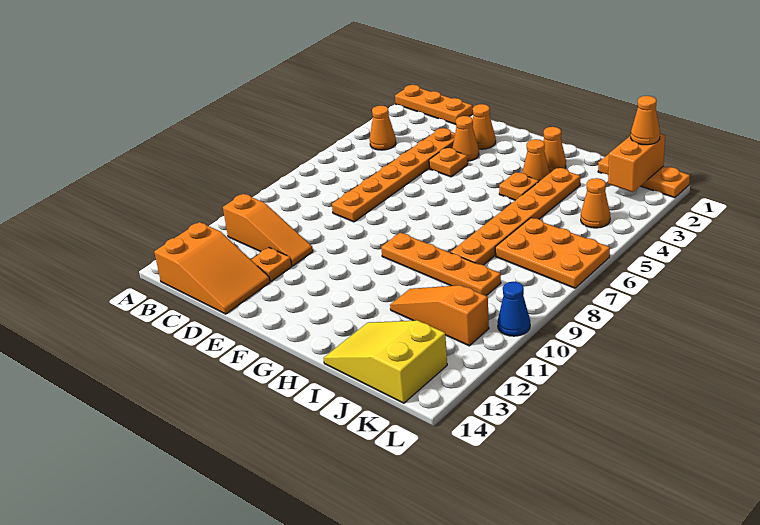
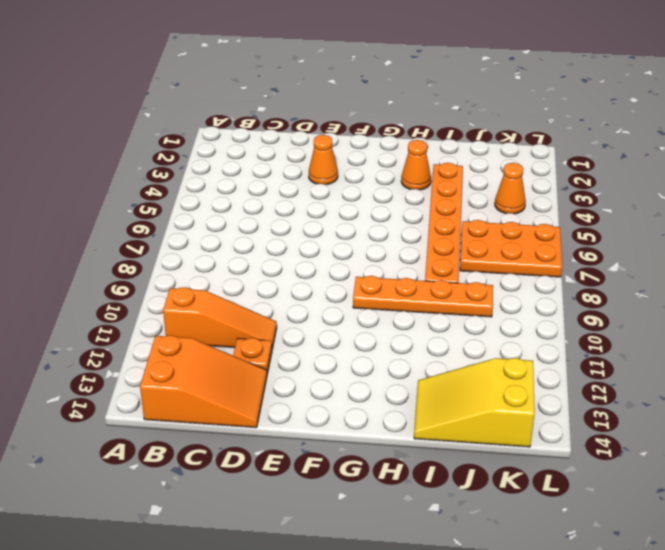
none -> orange 1x3 plate [395,85,473,124]
none -> orange 1x1 cone [370,106,396,150]
none -> orange 1x6 plate [332,128,455,222]

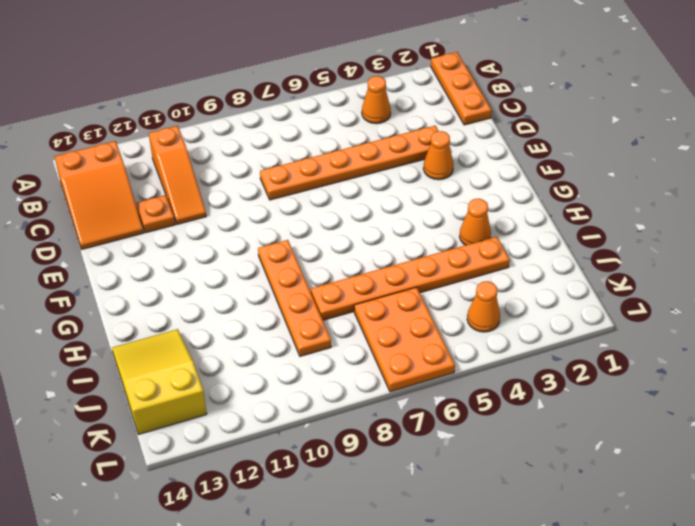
none -> orange 1x1 cone [473,104,496,149]
none -> orange 1x1 plate [429,148,468,177]
none -> orange 1x1 cone [544,127,566,173]

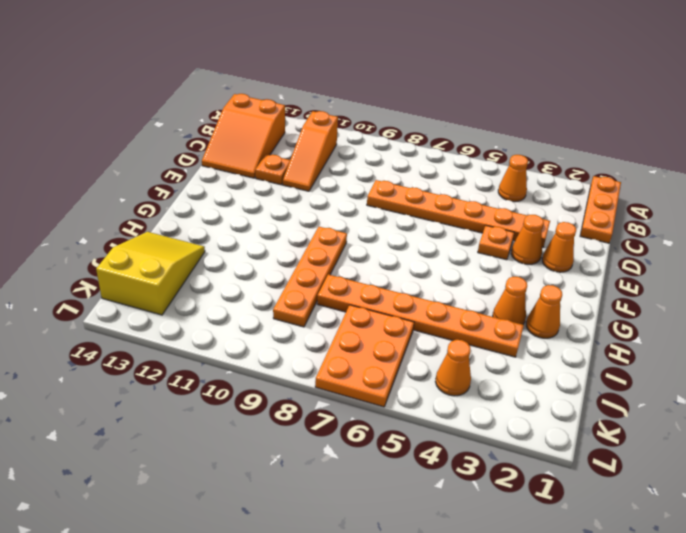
none -> orange 1x1 plate [499,172,539,200]
none -> orange 1x3 slope [390,285,489,346]
none -> orange 1x3 plate [598,154,690,198]

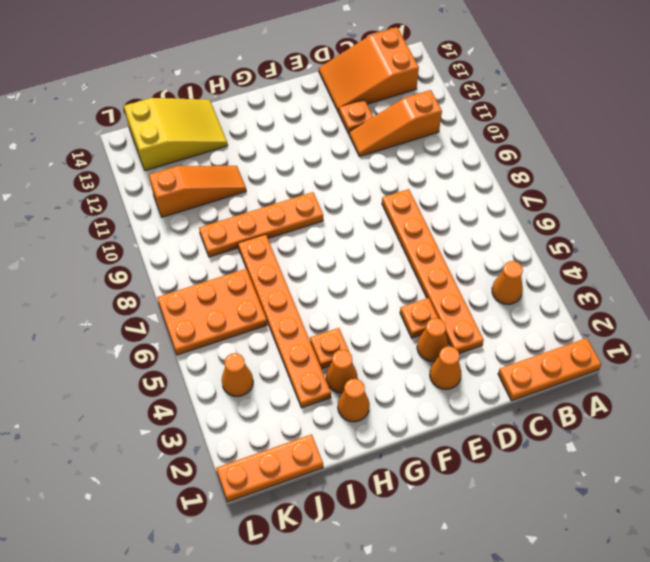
none -> blue 1x1 cone [498,282,530,336]
none -> orange 1x2 brick [608,134,665,192]
none -> orange 1x1 cone [631,96,660,145]

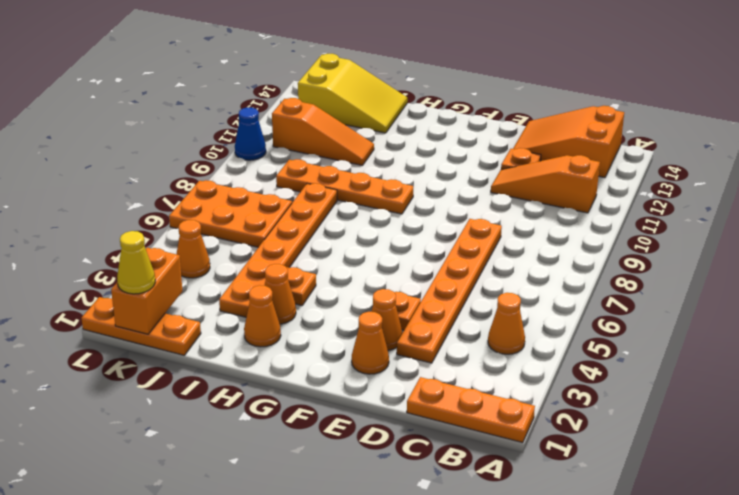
yellow 1x1 cone [117,231,155,294] -> orange 1x1 cone [631,96,660,145]

